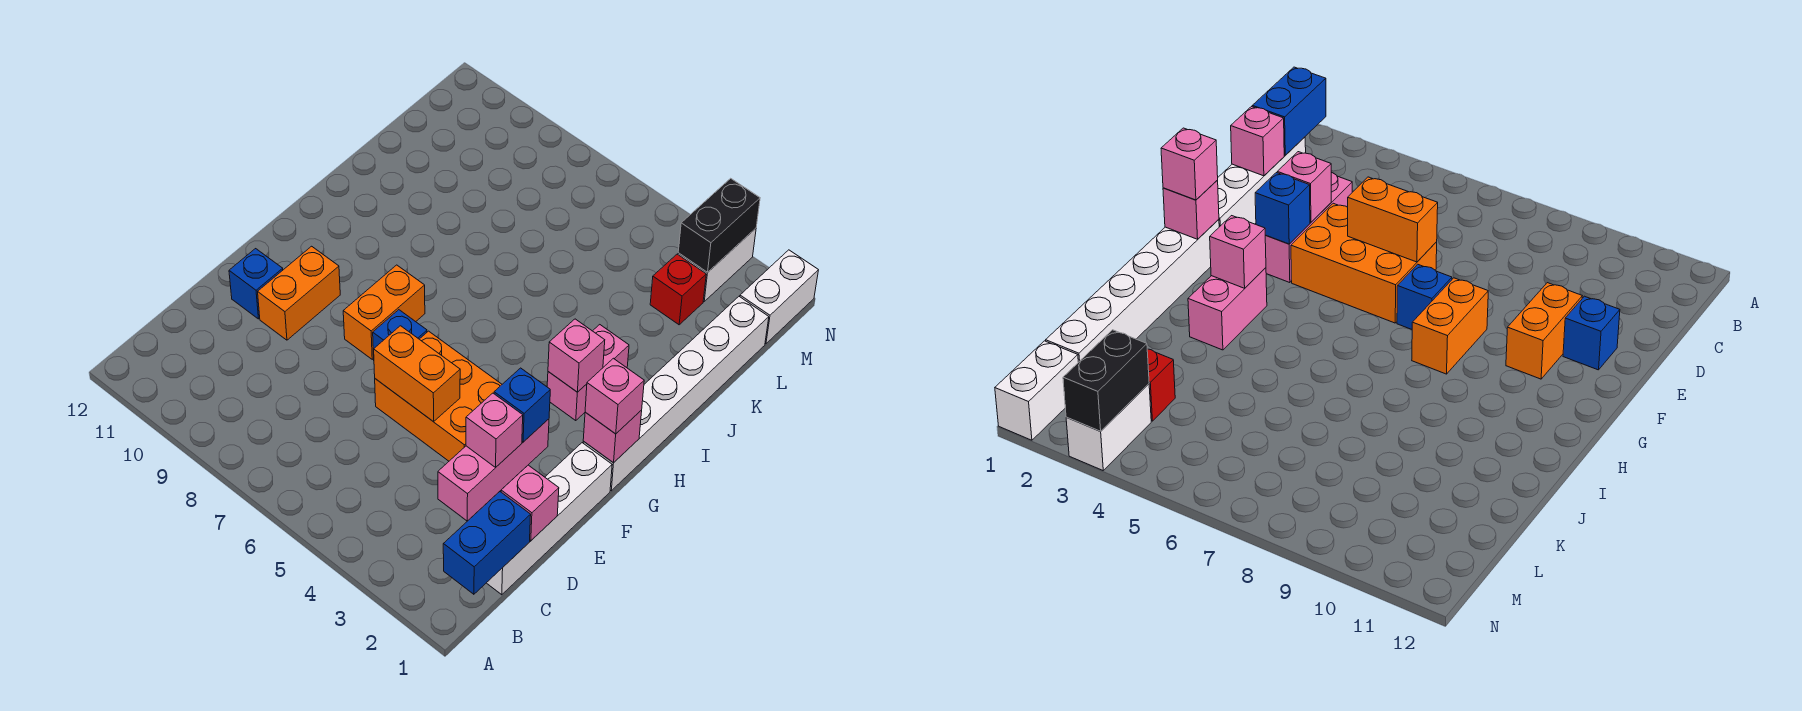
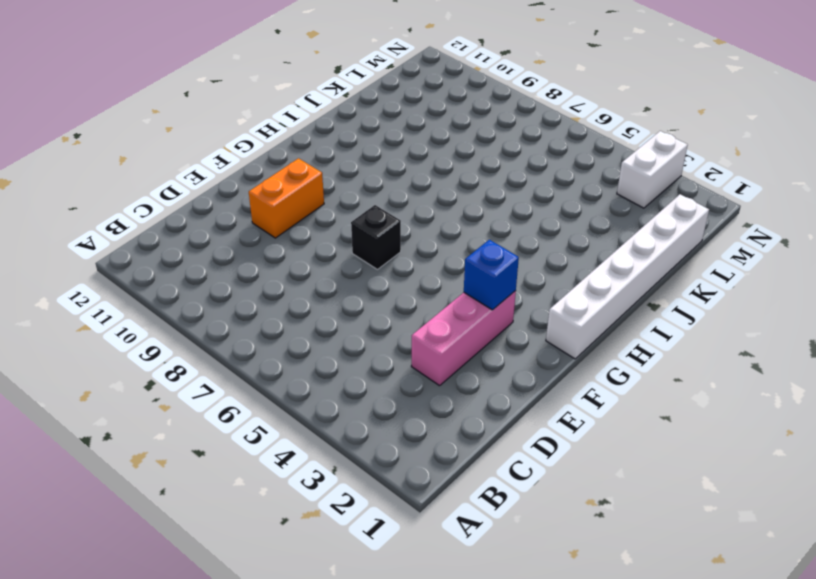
black 1x1 brick [351,205,401,269] -> blue 1x1 brick [373,310,427,356]
none -> white 1x4 brick [487,443,612,595]
none -> orange 2x3 brick [375,331,502,461]
none -> blue 1x1 brick [229,249,283,319]

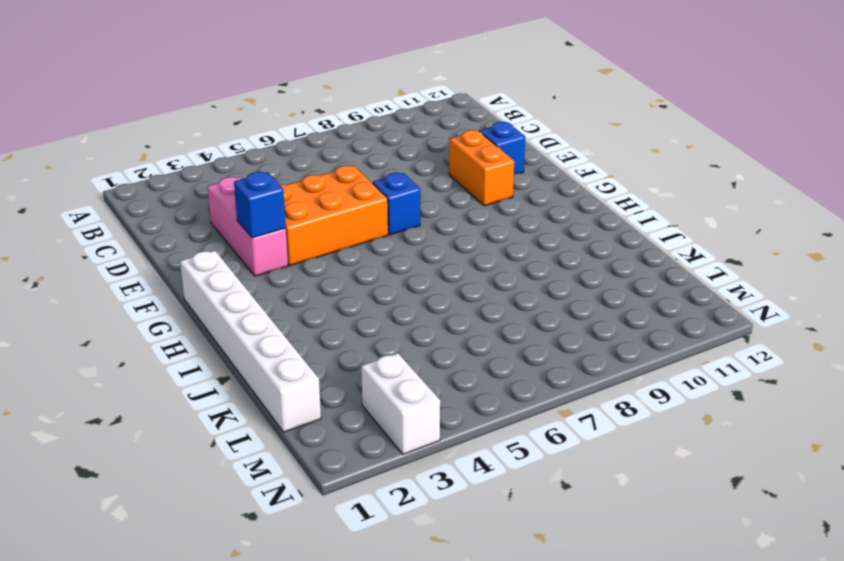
none -> white 1x4 brick [487,443,612,595]
none -> orange 1x2 brick [343,265,425,359]
none -> pink 1x2 brick [547,325,629,421]

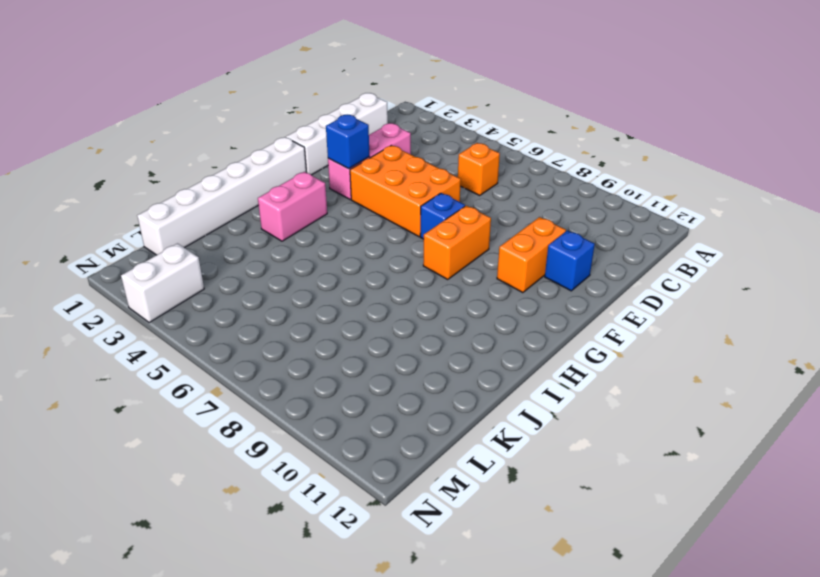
orange 1x1 brick [458,143,500,196] -> none
none -> red 1x1 brick [650,254,706,325]
none -> white 1x2 brick [740,250,818,344]
none -> blue 1x2 brick [443,492,531,594]

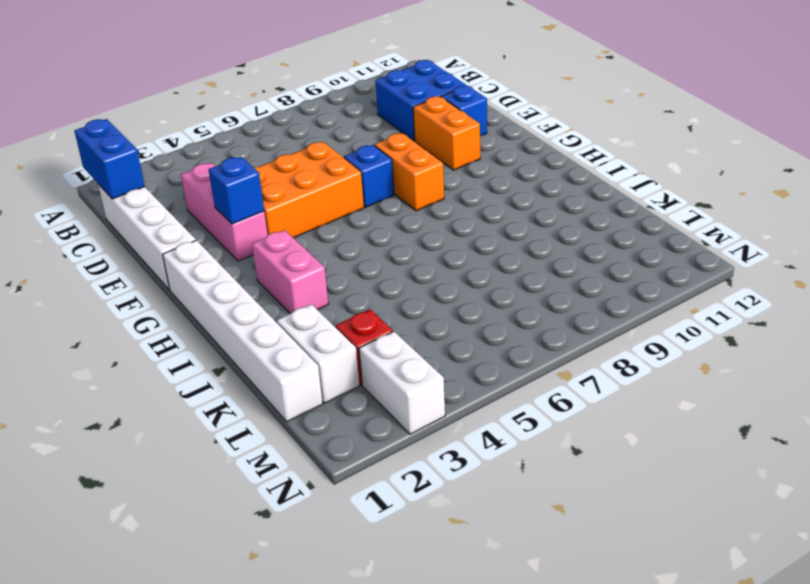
blue 2x2 brick [375,60,466,141] -> none
white 1x2 brick [277,304,360,403] -> white 1x2 brick moved to [740,250,818,344]
none -> pink 1x1 brick [501,465,559,541]
none -> pink 1x1 brick [466,393,523,467]
none -> orange 1x2 brick [374,326,460,422]

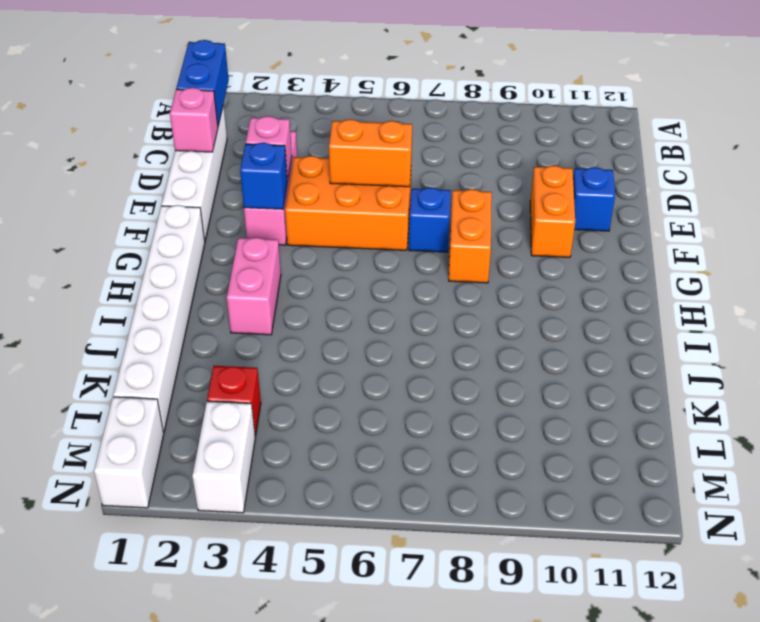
none -> pink 1x1 brick [583,410,642,463]
none -> pink 1x1 brick [548,319,605,392]
none -> black 1x2 brick [678,178,760,272]

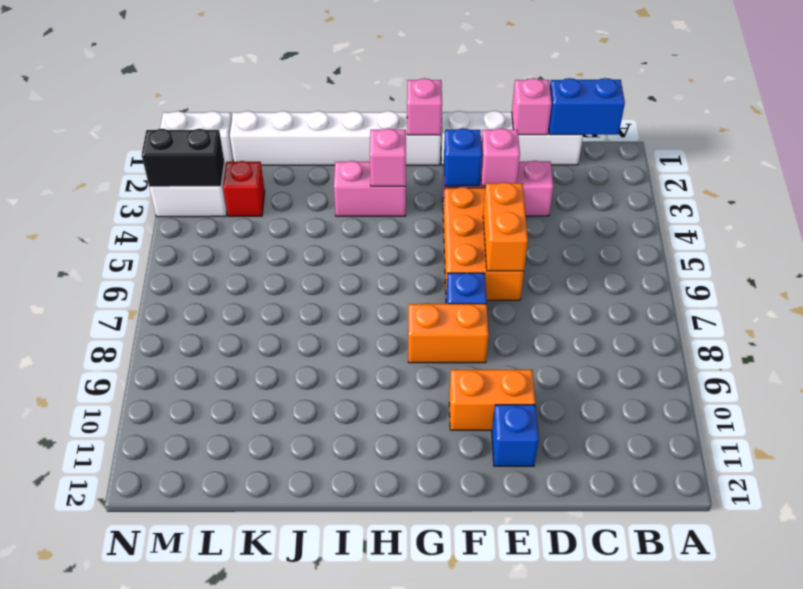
none -> pink 1x1 brick [585,358,644,434]

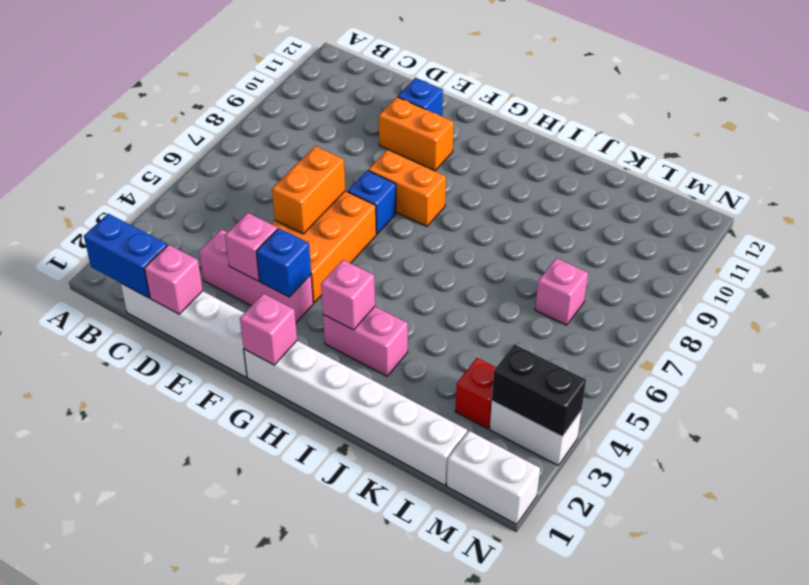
pink 1x1 brick [535,258,588,325] -> pink 1x1 brick moved to [585,358,644,434]

